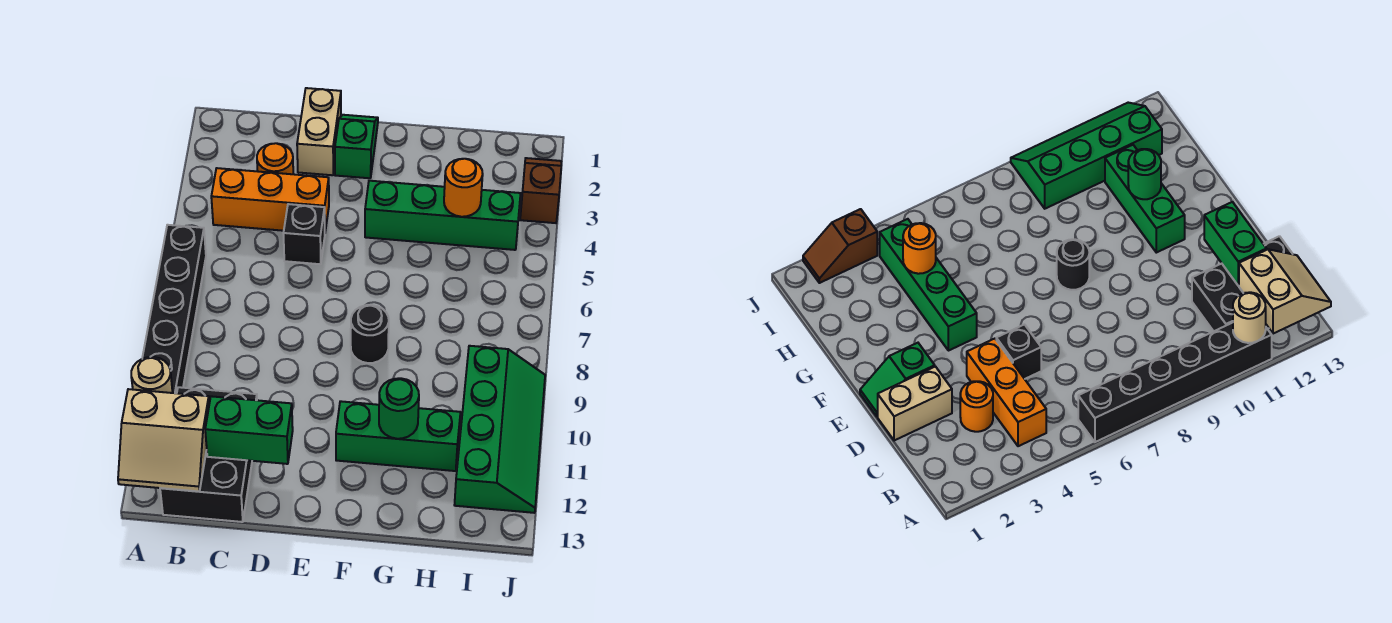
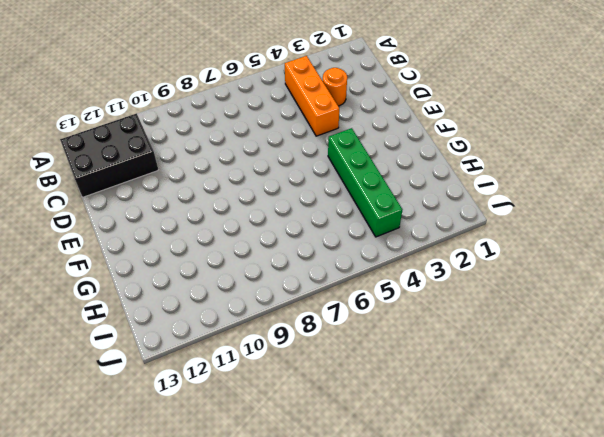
none -> black 1x6 brick [142,225,206,393]
none -> tan 1x2 brick [297,88,341,175]
none -> black 1x1 brick [283,204,325,264]

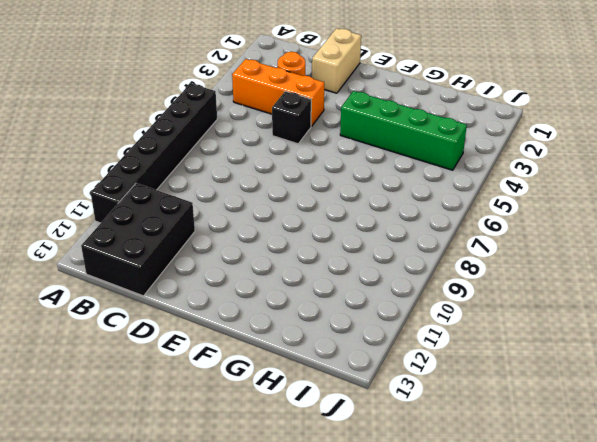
none -> green 1x2 slope [335,115,378,178]
none -> black 1x1 round brick [351,305,389,363]
none -> green 1x3 brick [336,401,461,471]

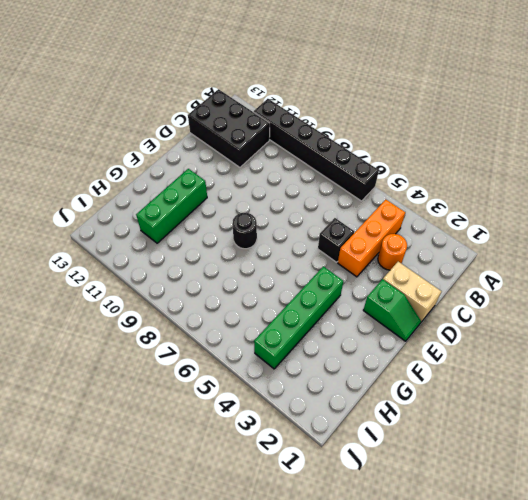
none -> green 2x4 slope [455,346,545,513]
none -> brown 1x2 slope [520,158,561,223]
none -> tan 1x1 round brick [131,357,173,393]

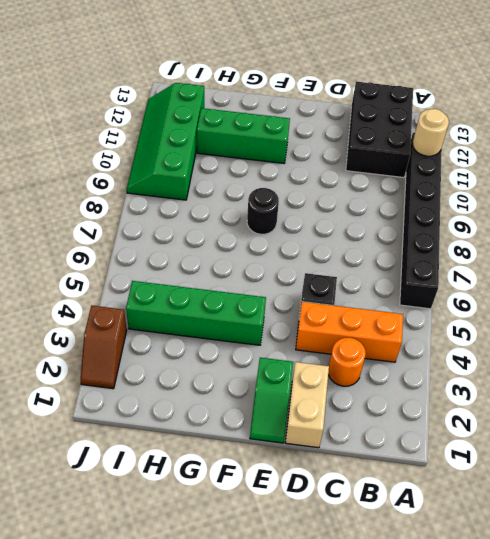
none -> tan 2x2 slope [118,389,209,492]
none -> green 1x2 brick [205,396,293,464]
none -> green 1x1 round brick [379,378,419,439]

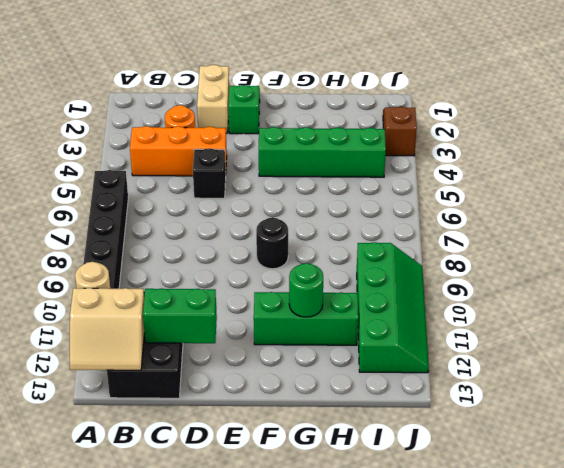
none -> orange 1x1 round brick [444,159,483,217]

